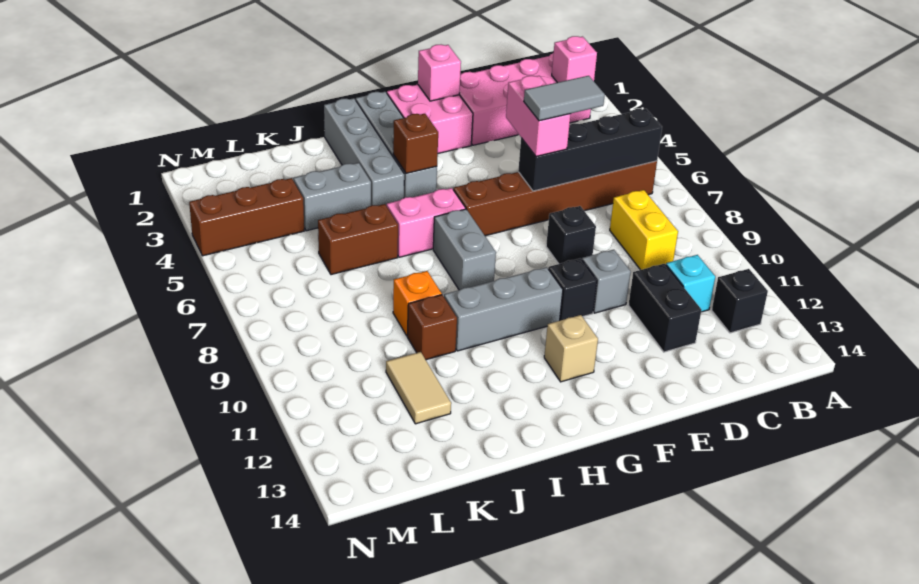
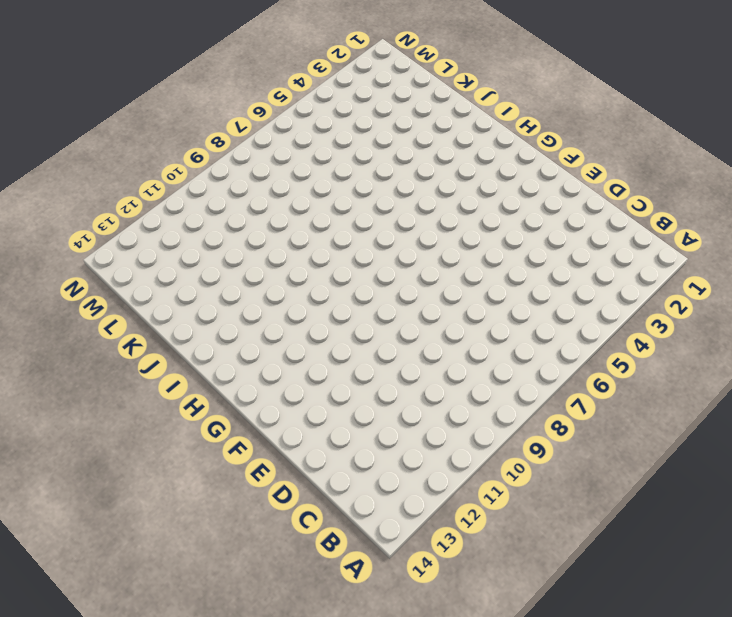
none -> pink 2x4 brick [459,53,591,145]
none -> brown 1x6 brick [453,161,657,236]
none -> black 1x1 brick [712,269,768,333]

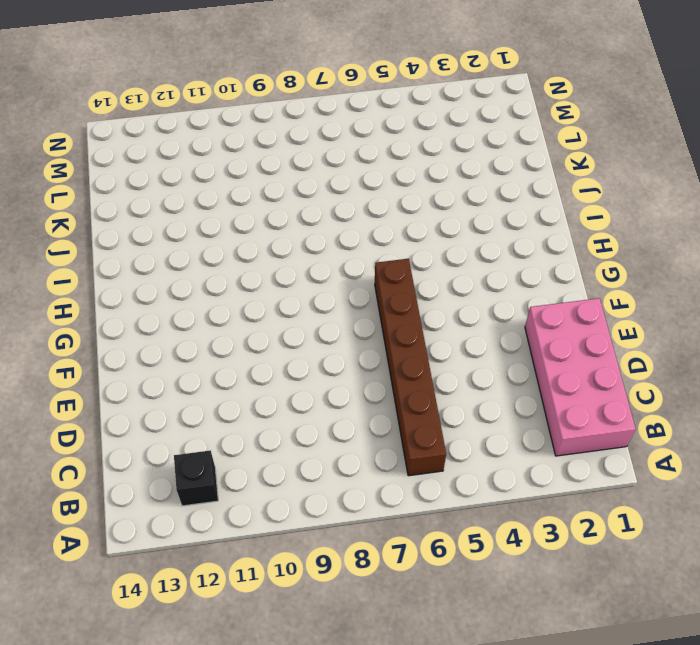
none -> yellow 1x2 brick [610,190,678,270]
none -> cyan 1x1 brick [666,255,715,312]
none -> black 1x2 brick [628,264,701,352]

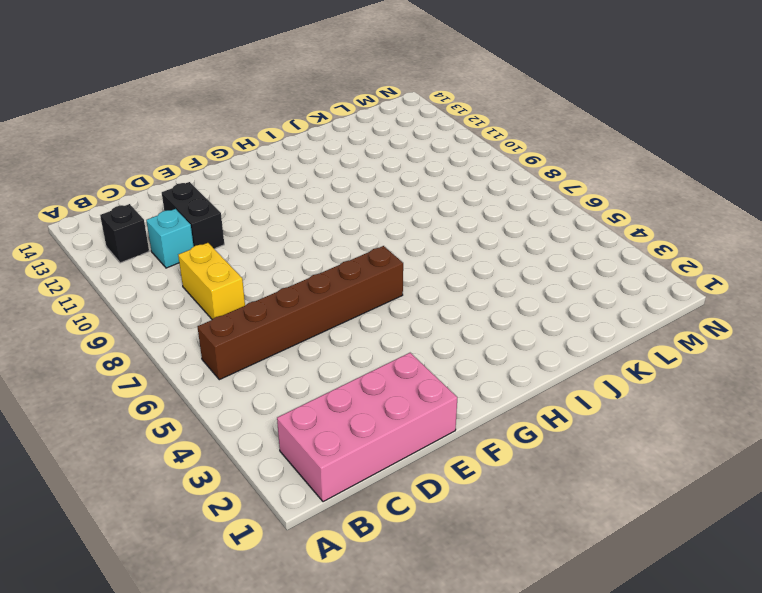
none -> black 1x1 brick [546,206,596,264]
none -> grey 1x1 brick [582,250,631,313]
none -> pink 2x2 brick [387,85,473,153]

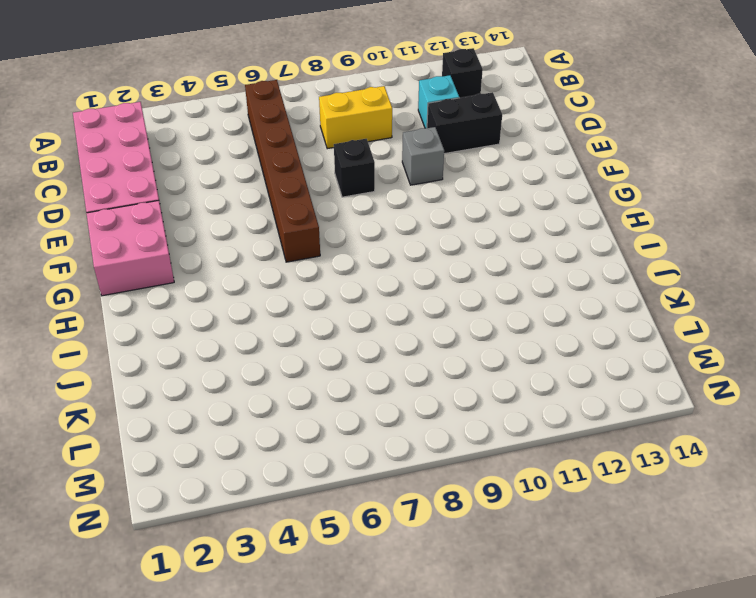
none -> black 1x1 brick [548,258,597,321]
none -> grey 1x3 brick [444,267,563,351]
none -> tan 1x1 brick [544,315,598,382]

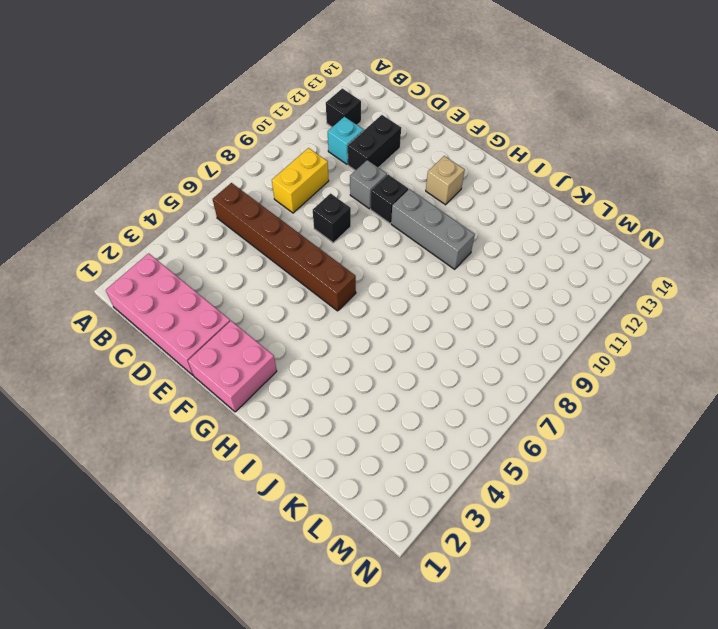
none -> grey 1x4 brick [356,92,437,198]
none -> pink 1x2 brick [387,188,466,257]
none -> grey 1x2 brick [433,209,496,290]

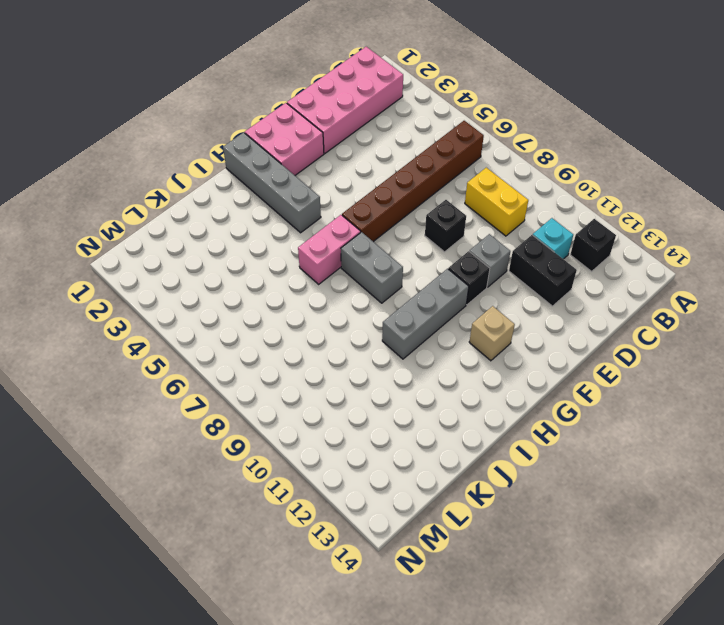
none -> grey 1x4 brick [324,98,404,206]
none -> grey 1x2 brick [293,163,371,231]
none -> brown 1x2 brick [318,204,398,275]

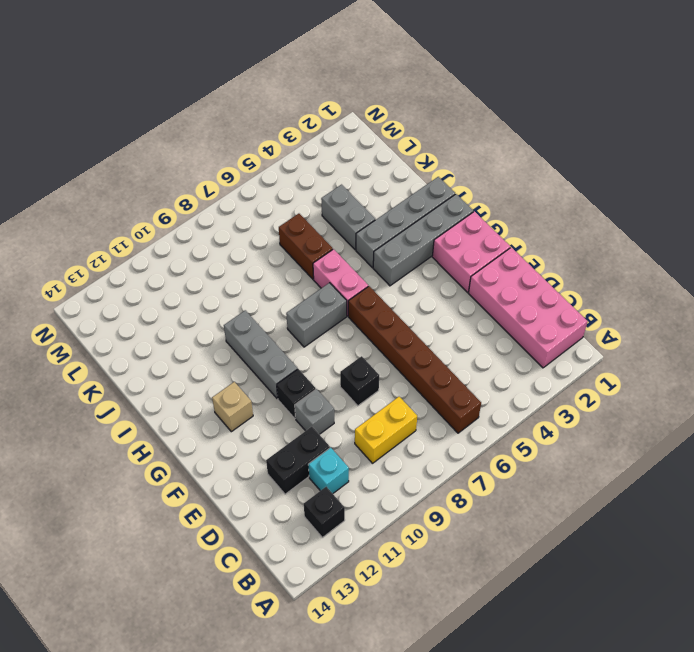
none -> orange 1x1 brick [393,271,442,335]
none -> brown 1x1 brick [407,295,457,360]
none -> tan 1x2 tile [386,352,451,424]

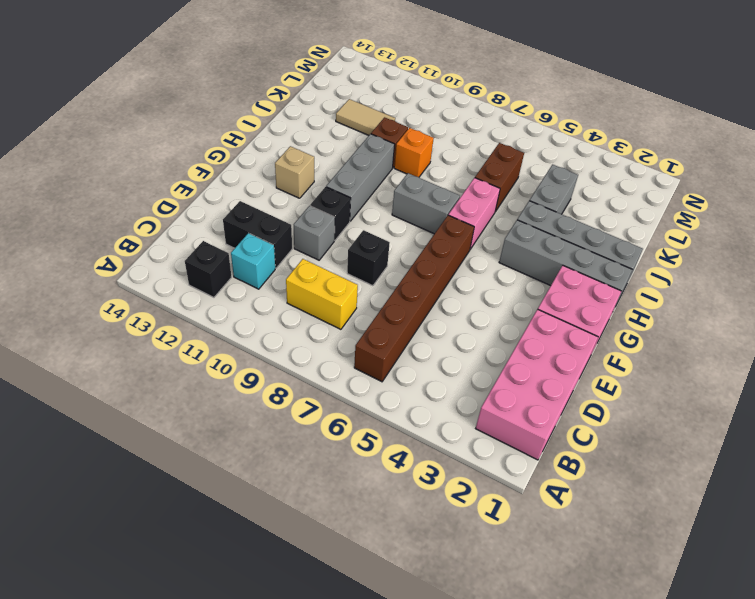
none -> brown 1x3 brick [189,178,304,256]
none -> pink 1x1 brick [552,36,597,83]
none -> black 1x4 brick [518,109,662,191]

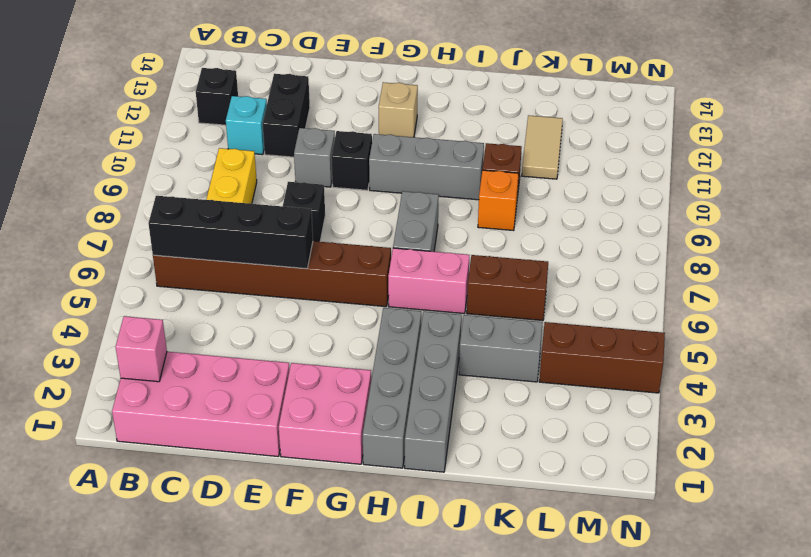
none -> pink 1x1 brick [418,45,461,101]
none -> brown 1x1 brick [393,114,438,173]
none -> pink 1x2 brick [506,76,571,157]

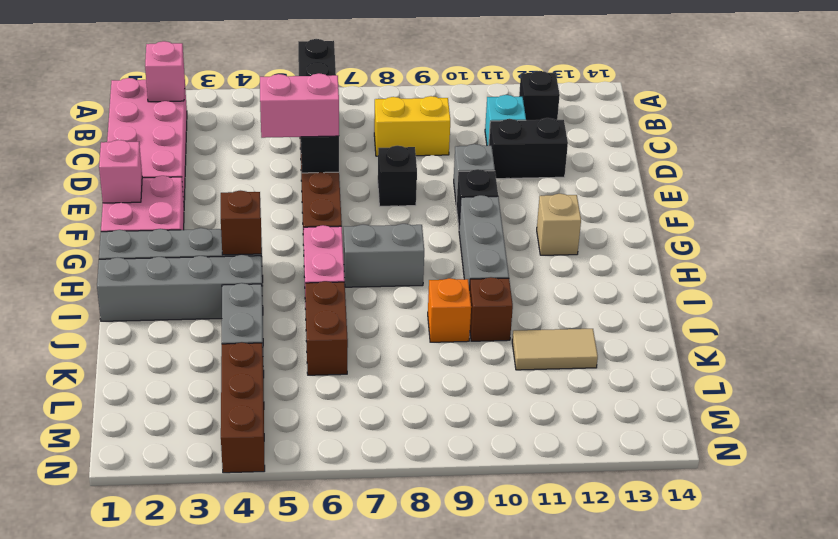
none -> grey 1x2 tile [524,76,605,121]

